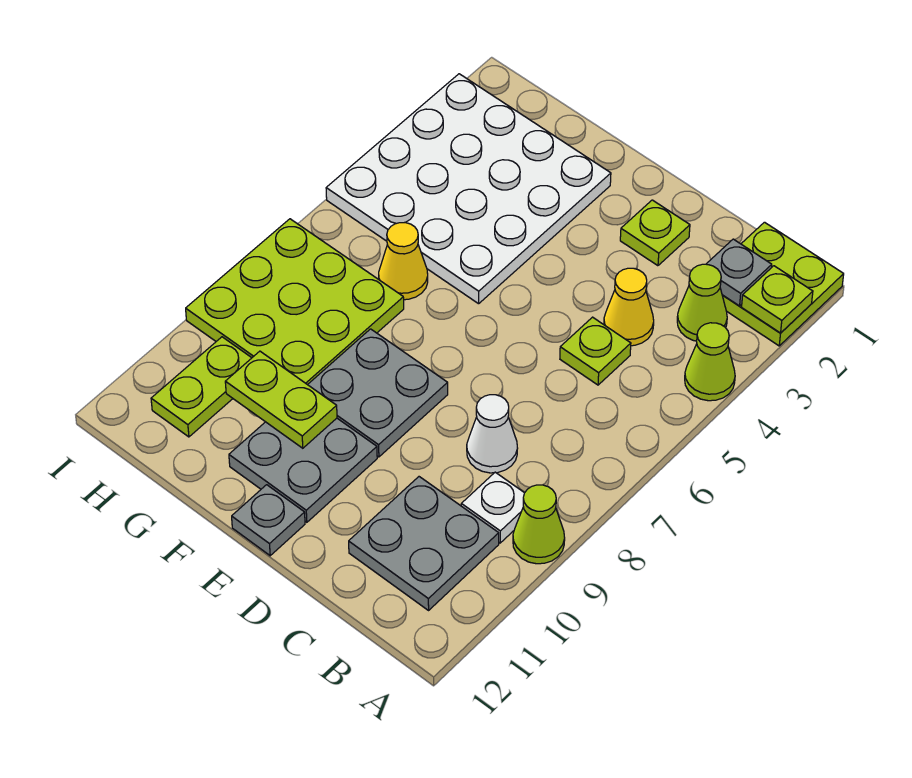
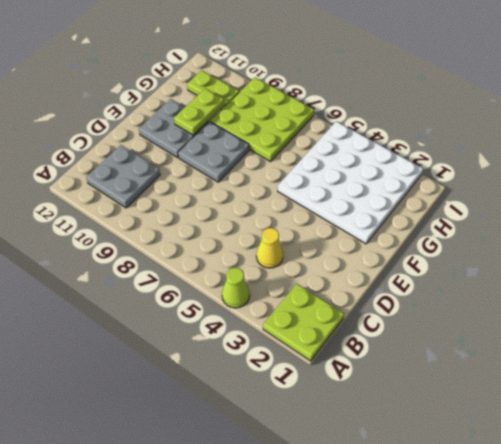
none -> lime 1x1 cone [513,485,565,564]
none -> lime 1x1 cone [677,264,727,341]
none -> white 1x1 plate [461,472,524,543]

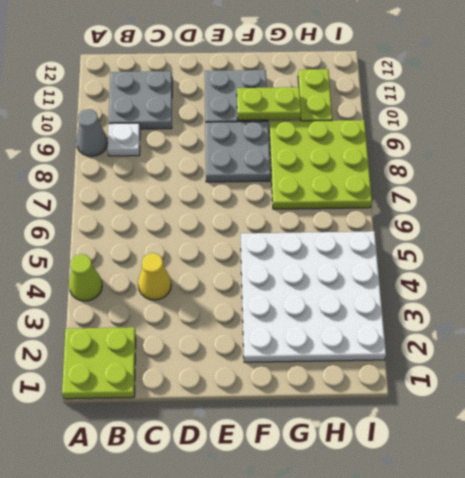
grey 1x1 cone [76,109,108,156] -> lime 1x1 cone [513,485,565,564]
none -> lime 1x1 cone [677,264,727,341]
none -> lime 1x1 plate [560,317,631,385]
none -> white 1x1 cone [467,395,518,473]

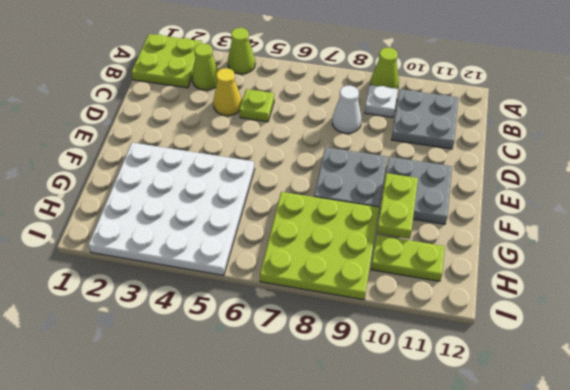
none -> lime 1x1 plate [620,200,690,266]
none -> grey 1x1 plate [232,485,305,556]
none -> yellow 1x1 cone [379,223,428,300]

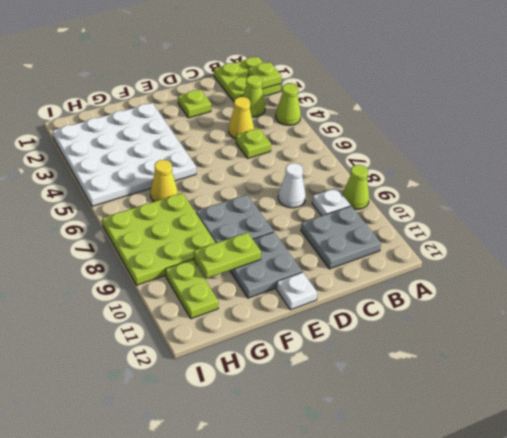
white 1x1 plate [276,272,317,310] -> grey 1x1 plate [232,485,305,556]
none -> grey 1x1 plate [707,239,772,306]

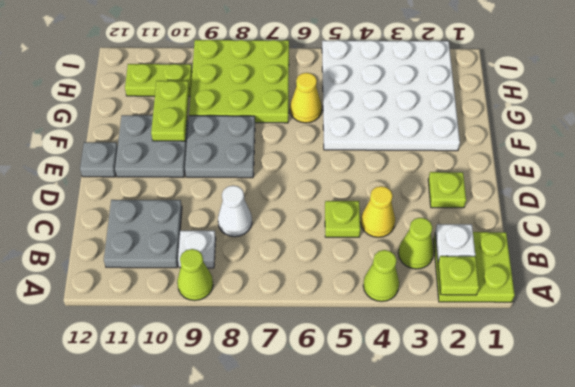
white 1x1 plate [435,224,475,261] -> grey 1x1 plate [707,239,772,306]

